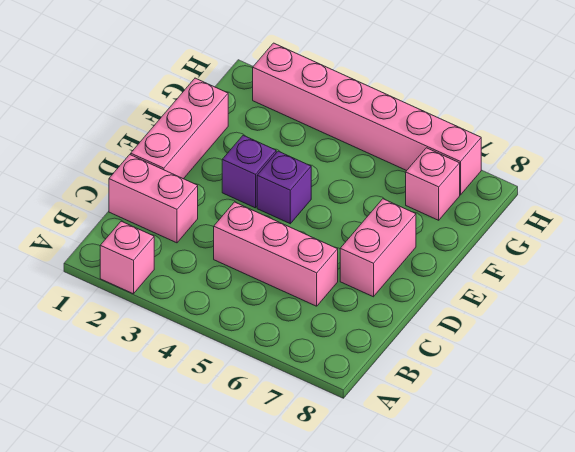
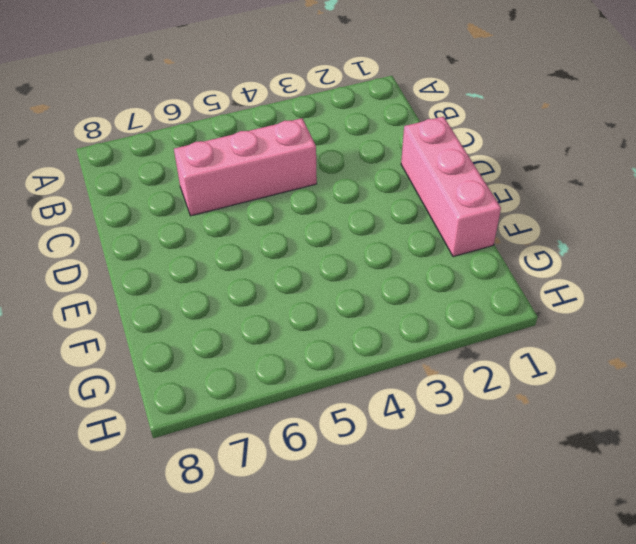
none -> pink 1x1 brick [100,221,154,294]
none -> pink 1x2 brick [109,155,198,243]

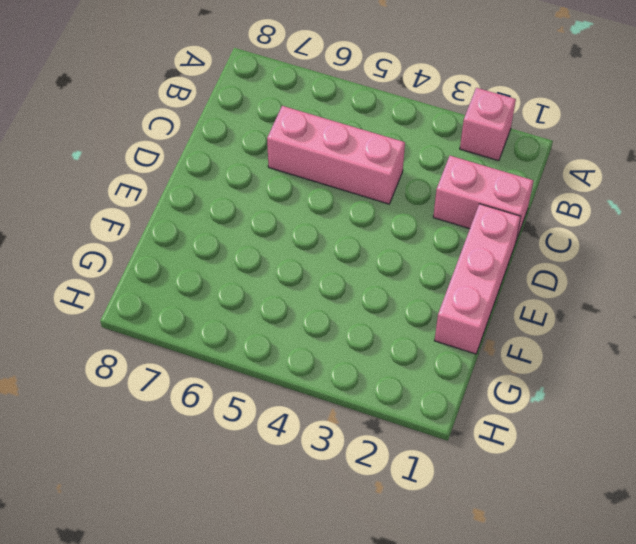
none -> pink 1x2 brick [340,199,416,297]
none -> purple 1x1 brick [222,135,276,208]

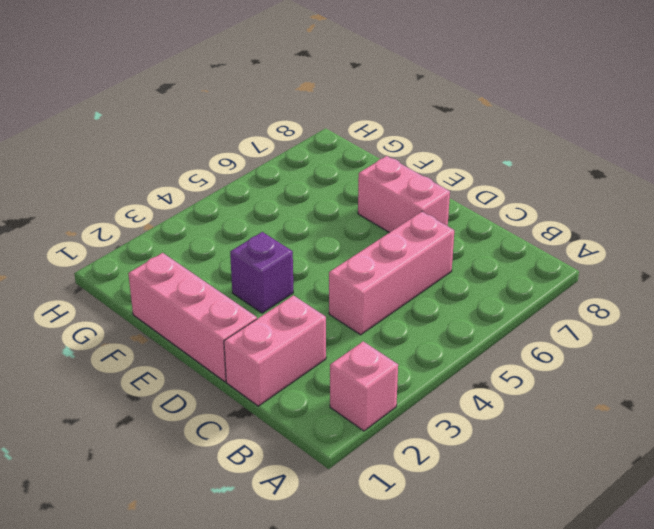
none -> purple 1x1 brick [257,151,311,224]
none -> pink 1x1 brick [406,148,460,220]

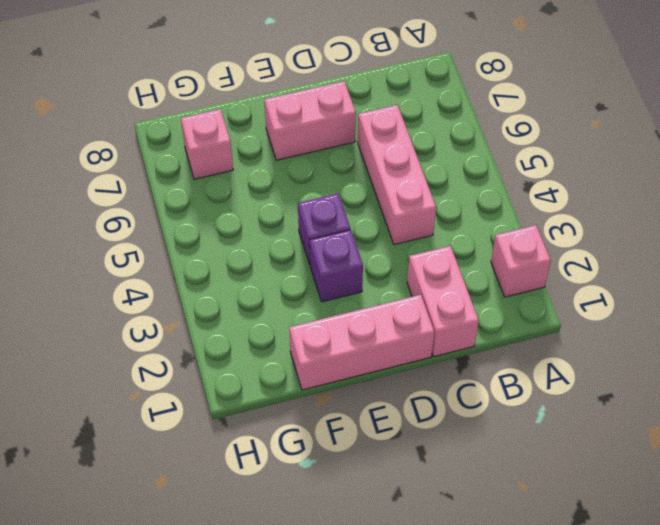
none -> pink 1x6 brick [253,43,481,195]

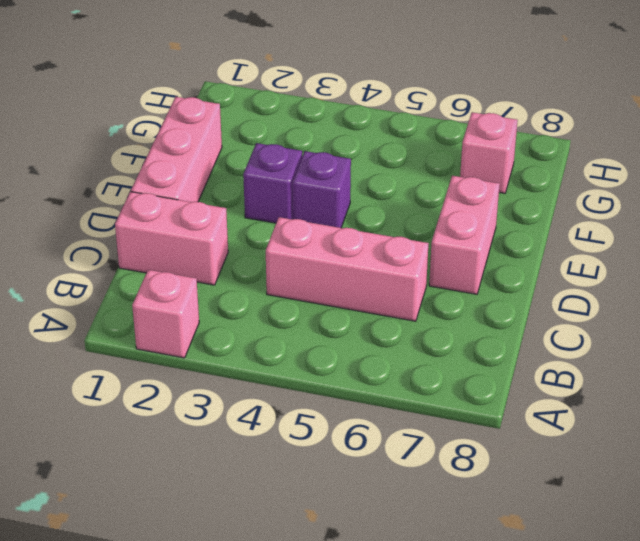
none -> pink 1x6 brick [253,43,481,195]

